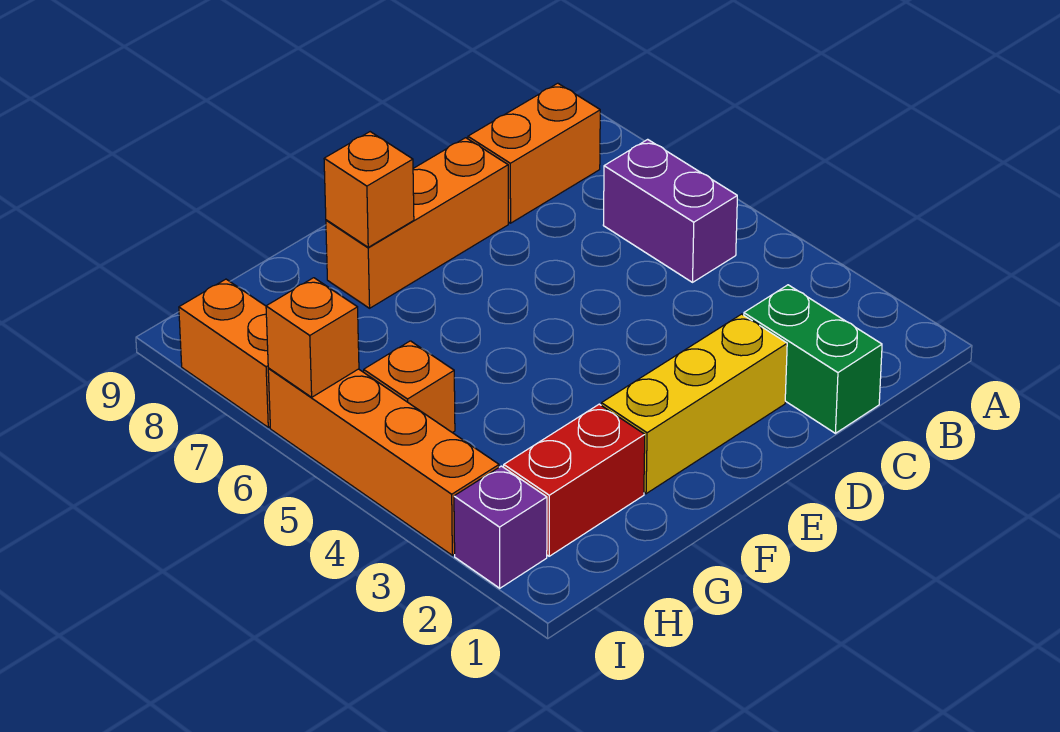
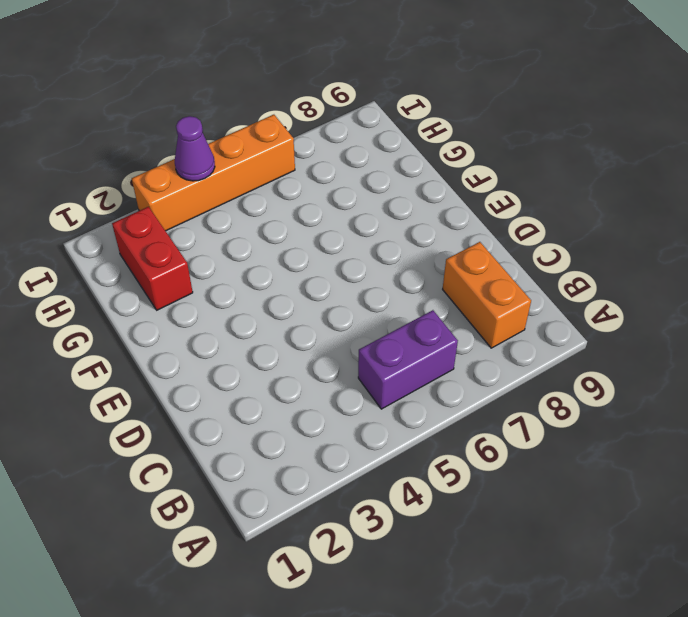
purple 1x1 cone [175,116,215,181] -> none
none -> green 1x2 brick [744,285,882,433]
none -> yellow 1x3 brick [601,314,787,494]
none -> orange 1x3 brick [326,138,508,308]

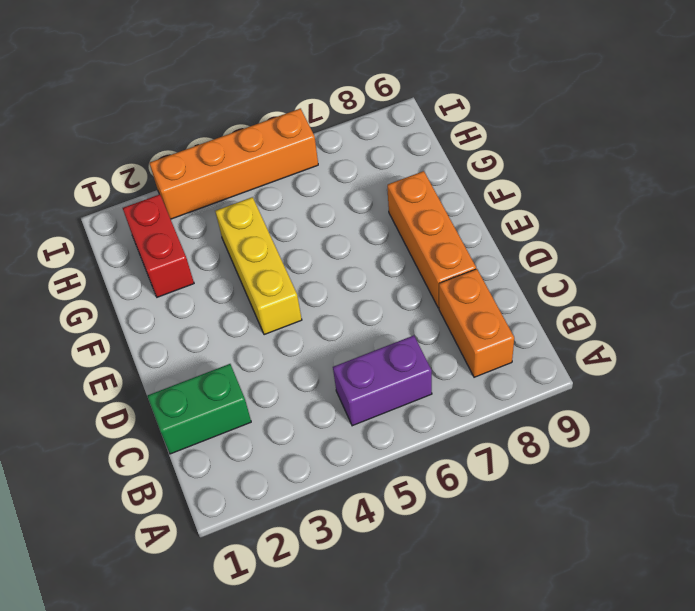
yellow 1x3 brick [215,197,302,335] -> yellow 1x3 brick moved to [601,314,787,494]
none -> orange 1x1 brick [364,341,455,433]
none -> purple 1x1 brick [454,466,547,588]
none -> orange 1x2 brick [179,279,270,427]

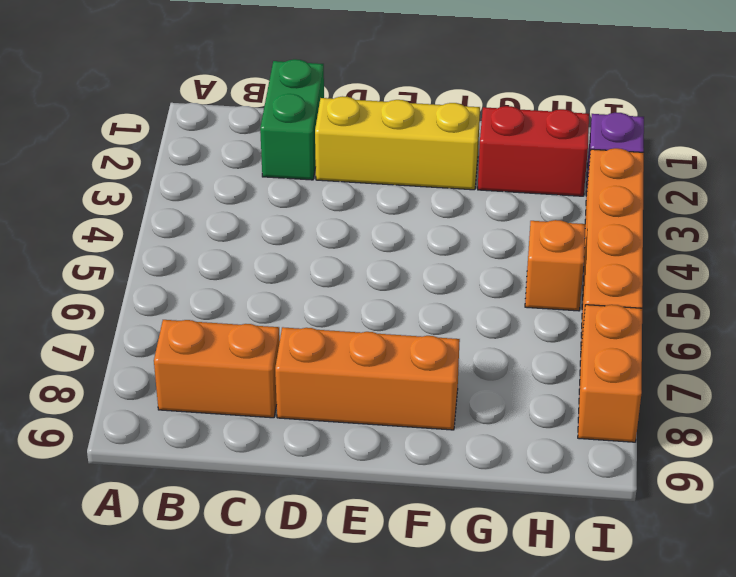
none -> purple 1x2 brick [603,139,737,282]
none -> orange 1x1 brick [324,132,414,247]
none -> orange 1x1 brick [266,278,359,397]

